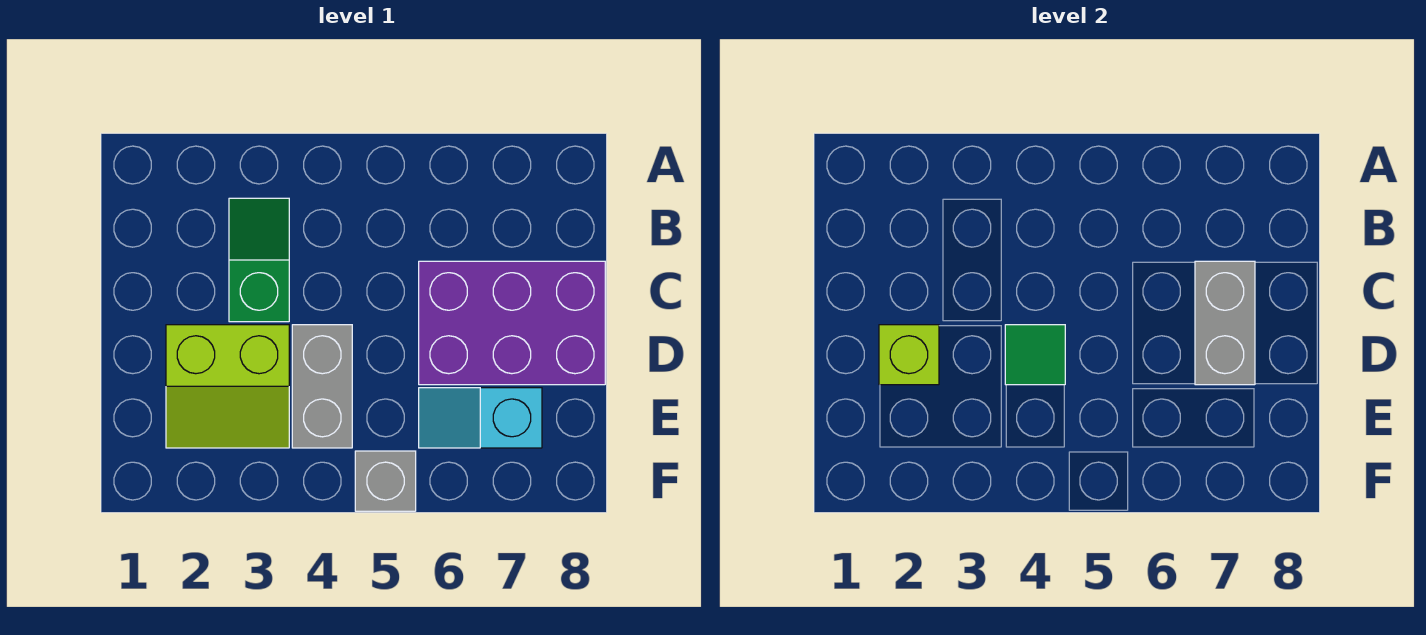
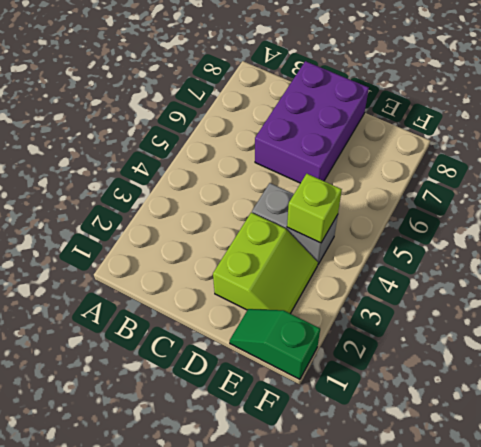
green 1x2 slope [230,309,320,379] -> green 1x2 slope moved to [229,198,289,322]
lime 1x1 brick [287,174,342,243] -> lime 1x1 brick moved to [879,325,939,385]
none -> cyan 1x2 slope [419,388,542,448]
none -> grey 1x1 brick [355,451,416,511]

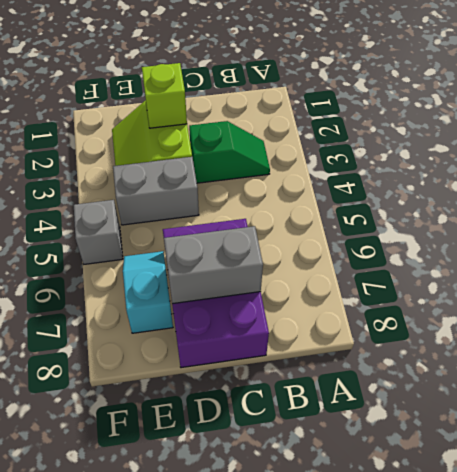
none -> green 1x1 tile [1005,325,1065,385]

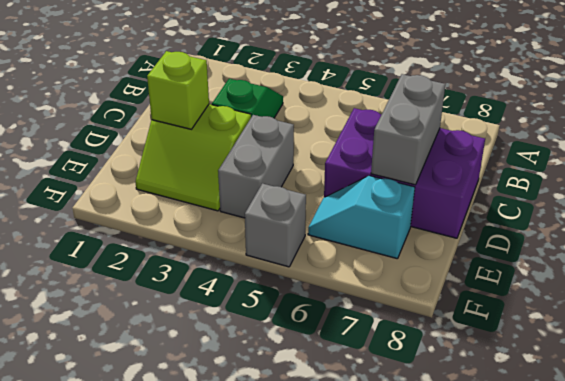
none -> green 1x1 tile [1005,325,1065,385]

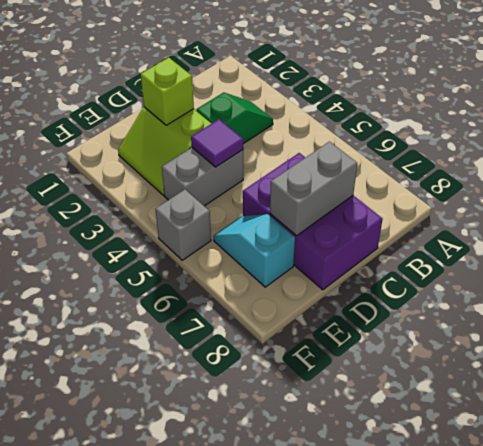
purple 1x1 tile [191,119,243,167] -> green 1x1 tile [1005,325,1065,385]

